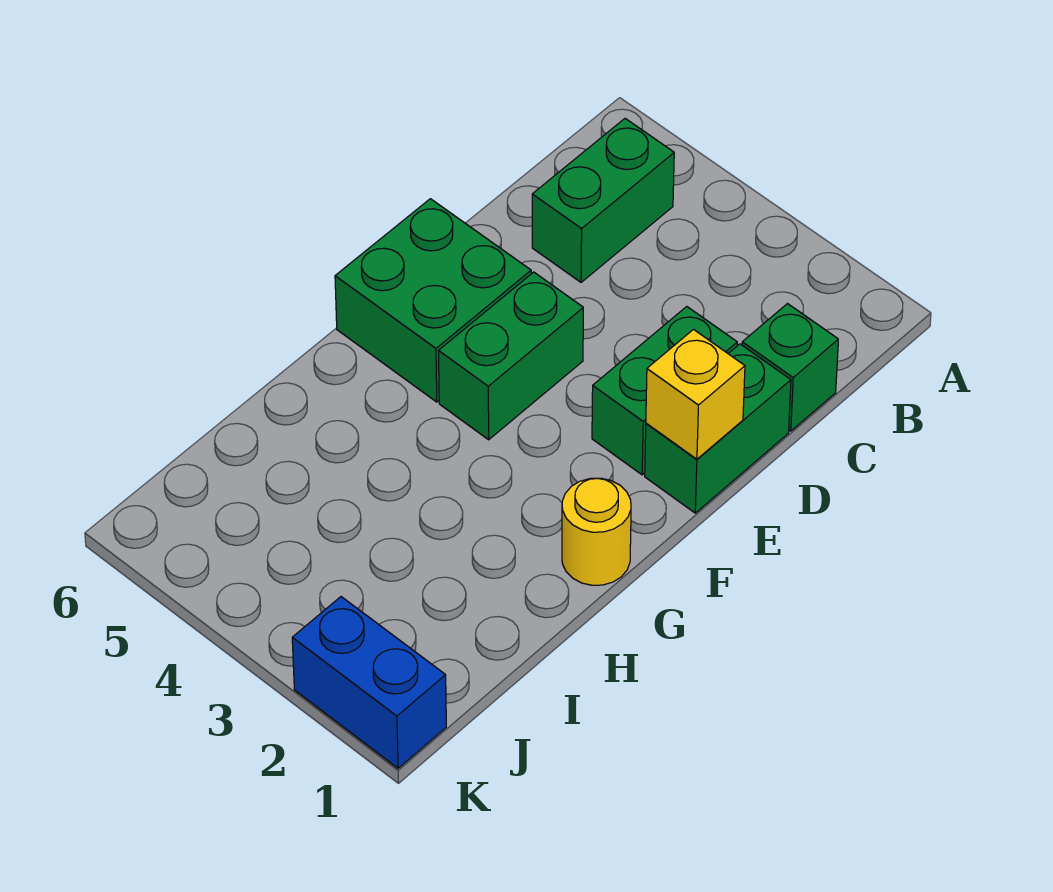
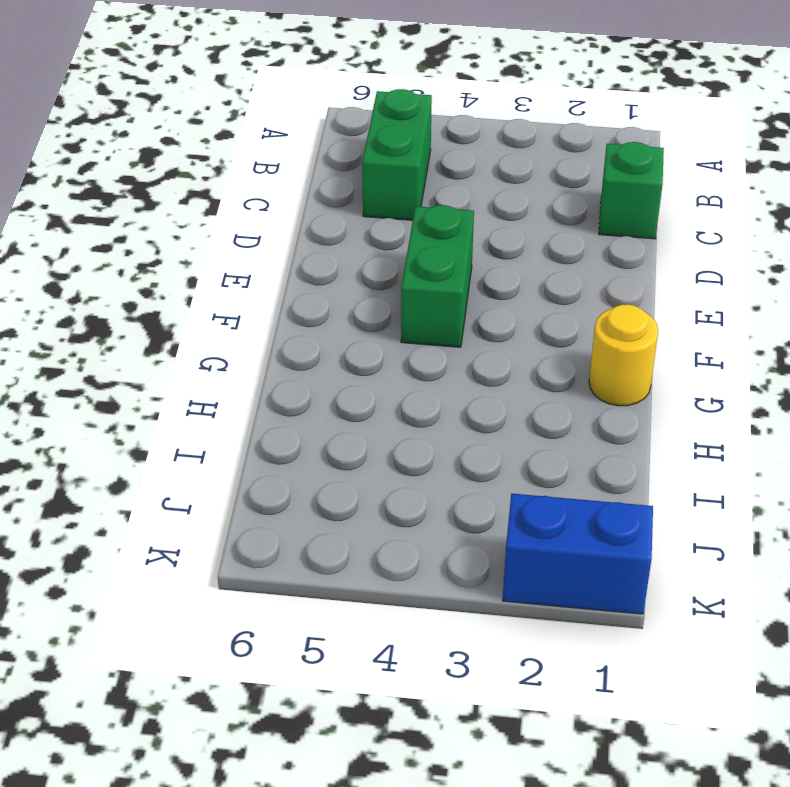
none -> green 1x2 brick [645,344,791,513]
none -> green 1x2 brick [592,307,737,475]

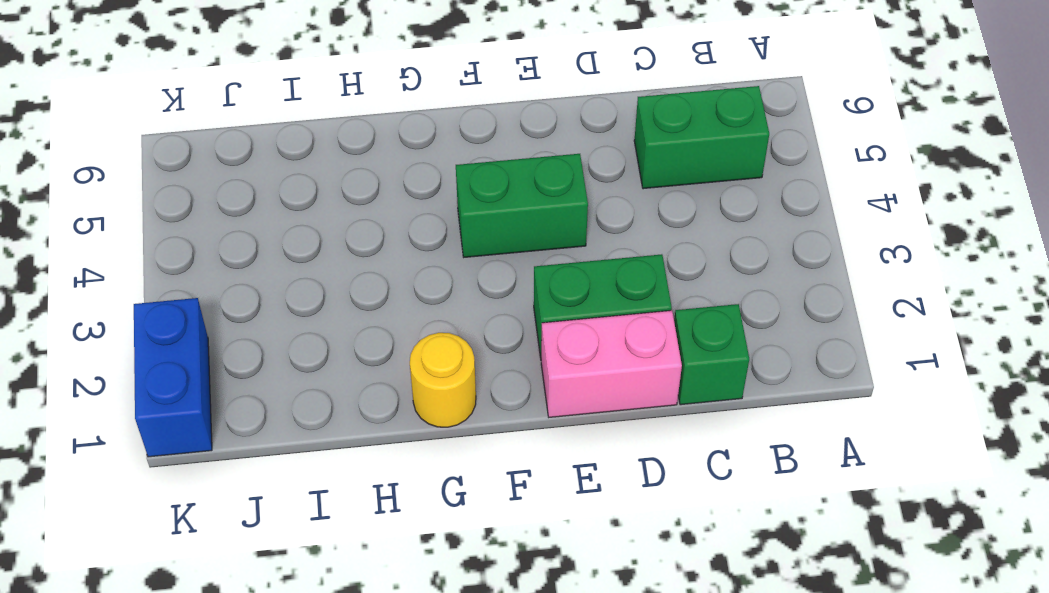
pink 1x2 brick [541,310,682,417] -> green 1x2 brick [645,344,791,513]
none -> green 2x2 brick [335,199,531,402]
none -> yellow 1x1 brick [646,330,745,459]

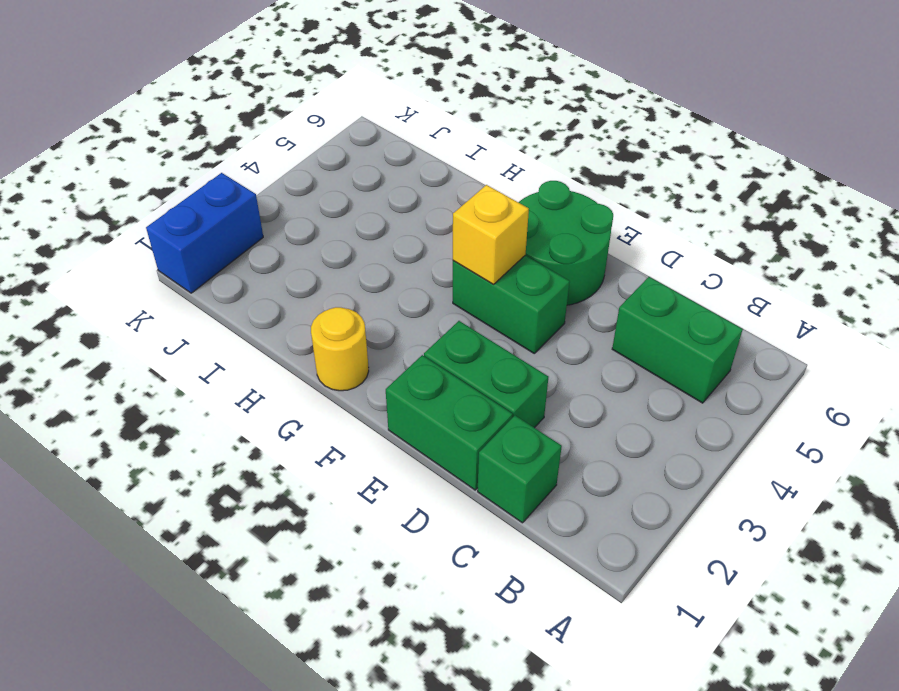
green 2x2 round brick [518,181,613,305] -> green 2x2 brick [335,199,531,402]
yellow 1x1 brick [453,185,529,284] -> yellow 1x1 brick moved to [646,330,745,459]

